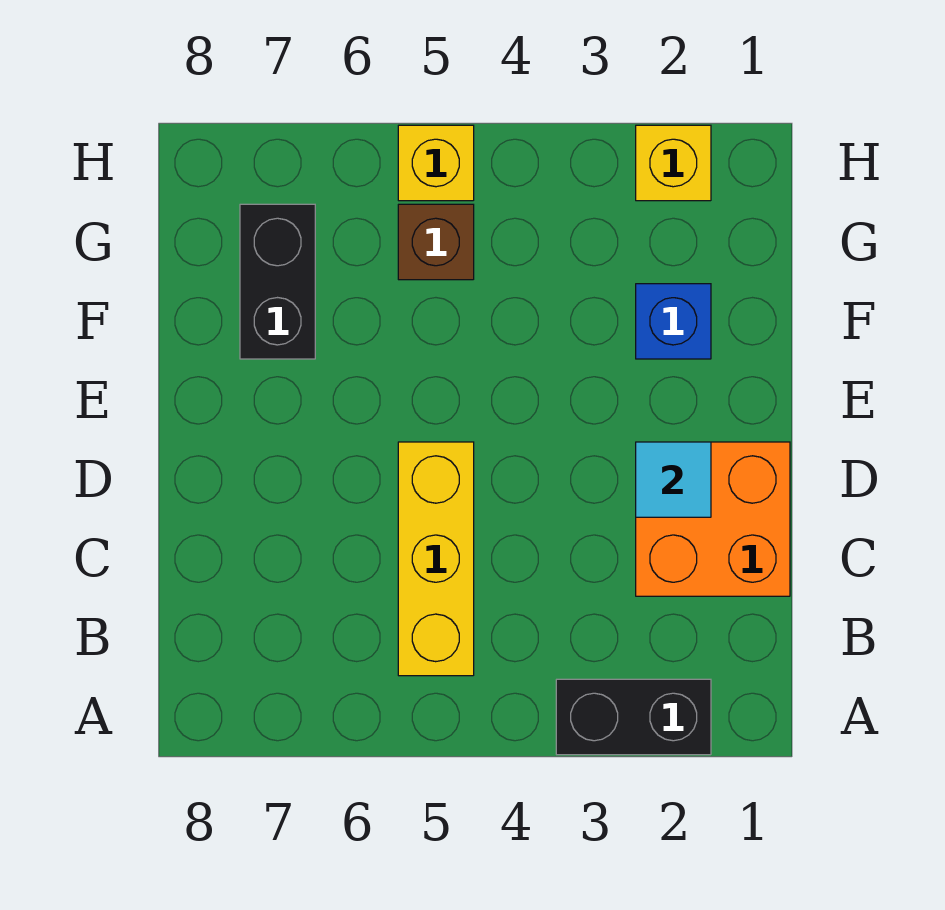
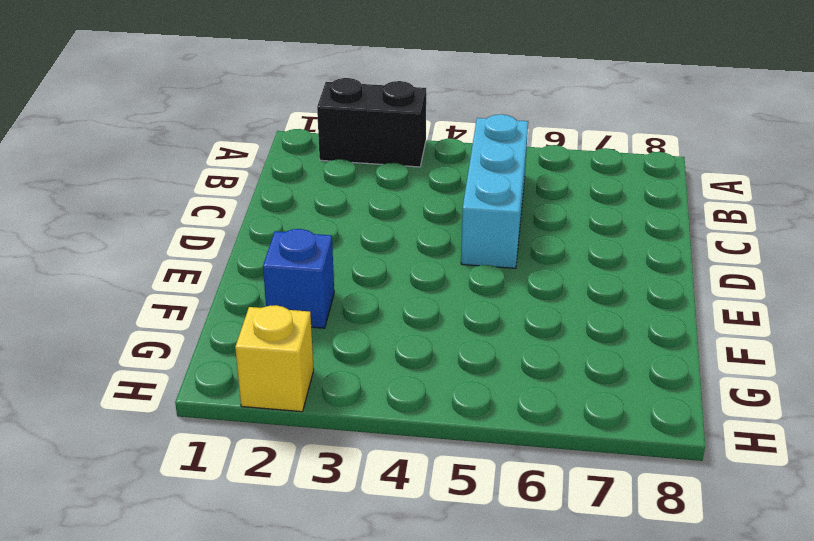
cyan 1x3 brick [461,114,528,268] -> yellow 1x3 brick [398,442,474,676]
none -> orange 2x2 brick [636,442,790,596]
none -> black 1x2 brick [240,204,315,359]

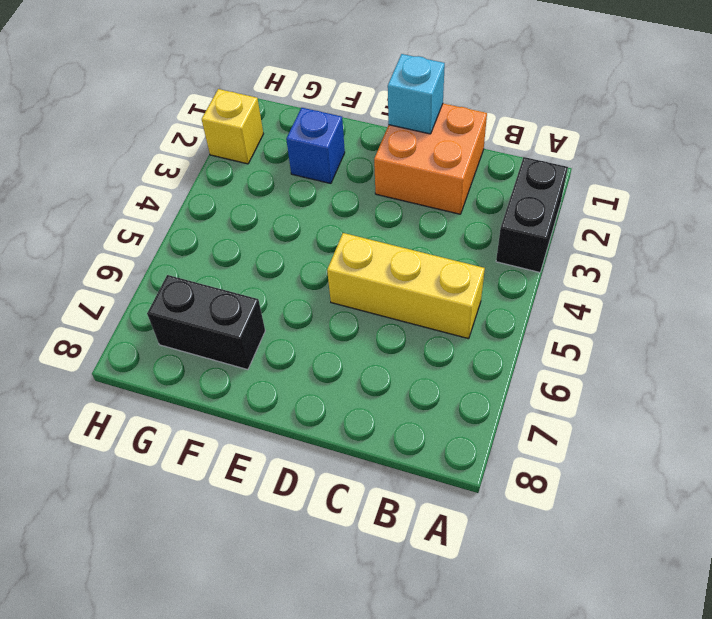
cyan 1x1 brick [388,54,445,134] -> none
none -> brown 1x1 brick [398,204,474,280]
none -> yellow 1x1 brick [398,125,474,201]

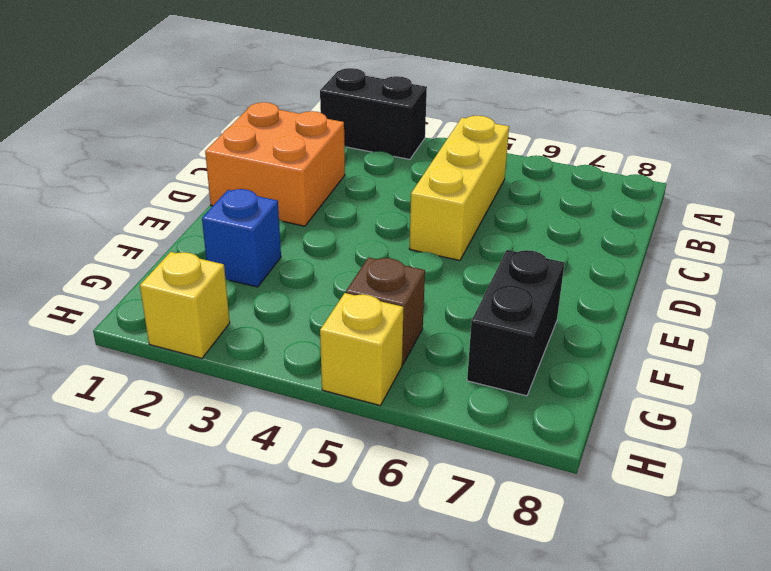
none -> cyan 1x1 tile [636,442,711,517]

